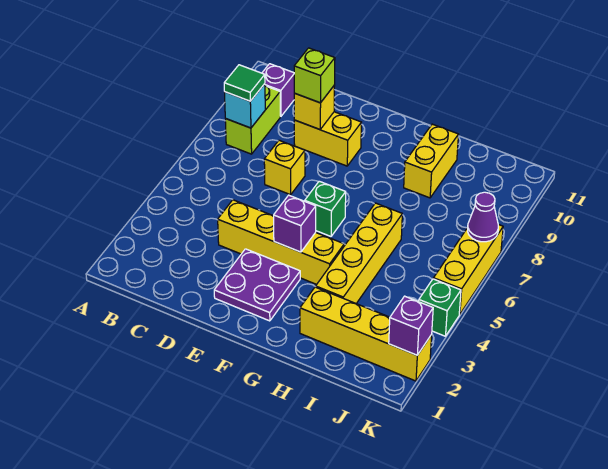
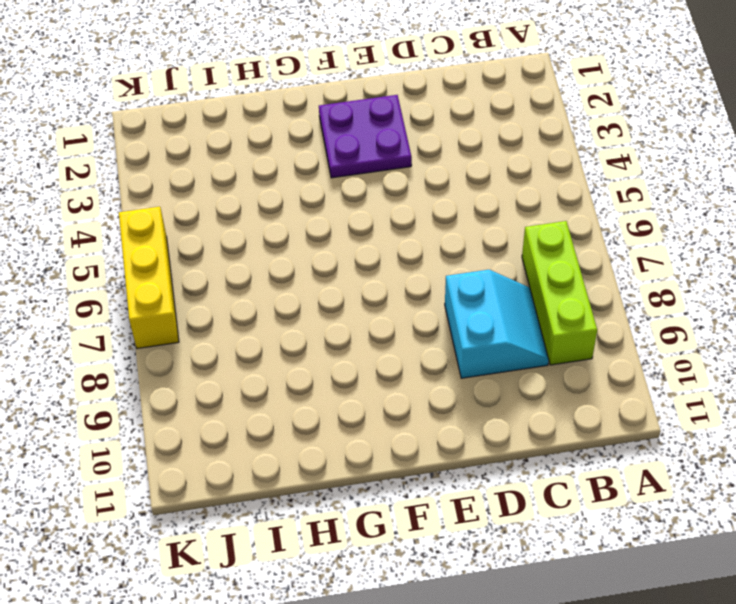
lime 1x3 brick [522,221,597,365] -> lime 1x2 brick [225,86,280,154]
cyan 2x2 slope [445,270,549,378] -> yellow 1x2 brick [294,112,361,166]
none -> purple 1x1 brick [262,64,294,116]
none -> yellow 1x4 brick [218,200,344,284]
none -> yellow 1x1 brick [264,140,305,195]

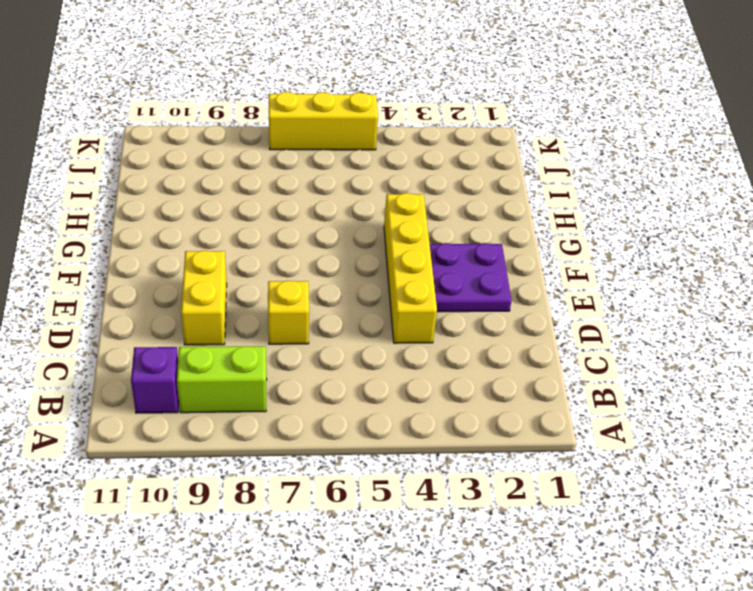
none -> green 1x1 brick [305,181,346,236]
none -> yellow 1x4 brick [300,287,432,381]
none -> yellow 1x4 brick [316,203,402,304]

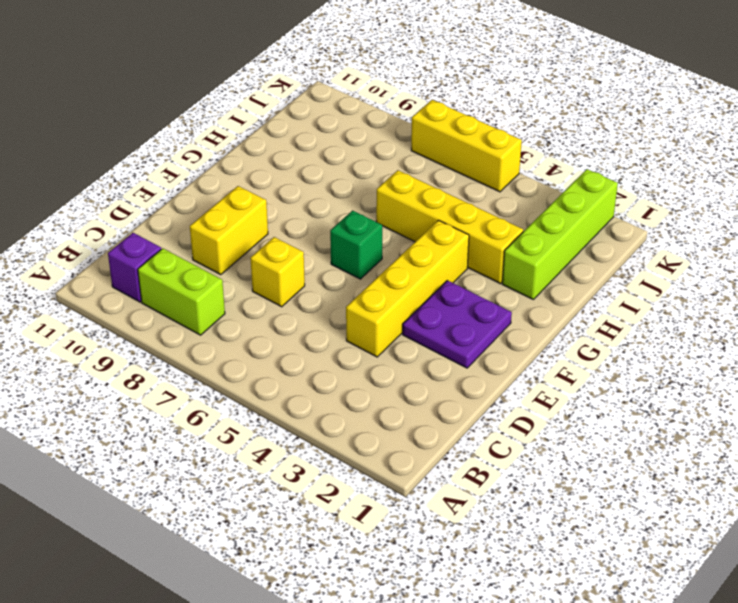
lime 1x4 brick [502,169,618,300] -> yellow 1x4 brick [300,287,432,381]
none -> yellow 1x2 brick [404,124,459,198]
none -> green 1x1 brick [419,279,461,336]
none -> cyan 1x1 brick [225,84,265,128]

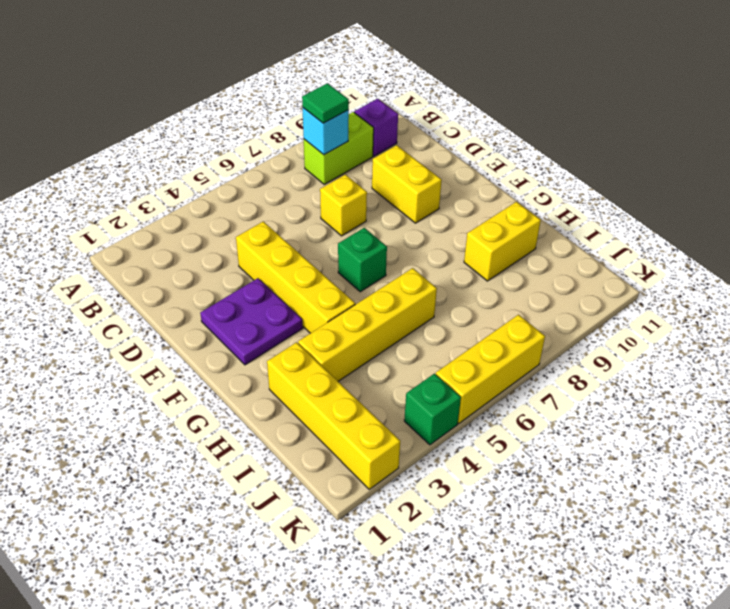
none -> yellow 1x1 brick [294,85,335,129]
none -> purple 1x1 brick [274,195,316,252]
none -> purple 1x1 brick [389,296,433,355]

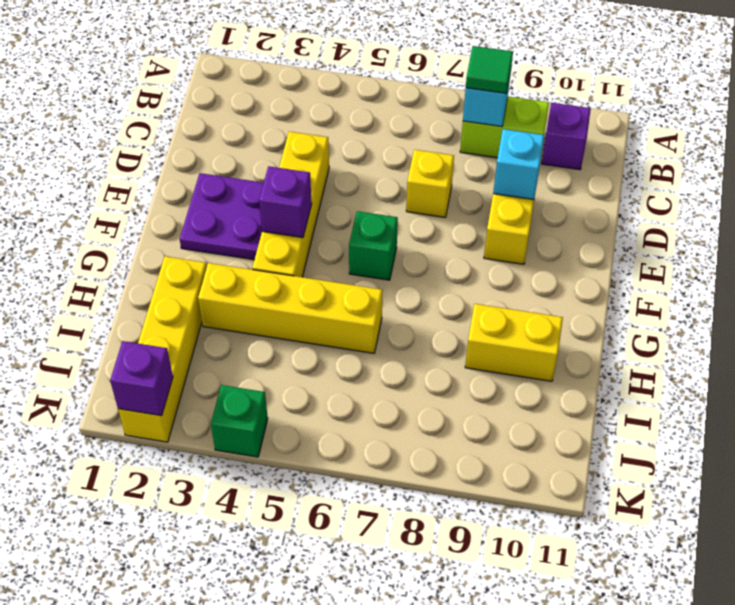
cyan 1x1 brick [493,129,544,200] -> yellow 1x1 brick [294,85,335,129]
none -> yellow 1x3 brick [434,225,503,314]
none -> purple 1x1 cone [468,192,498,242]
none -> lime 1x1 brick [294,48,335,103]

